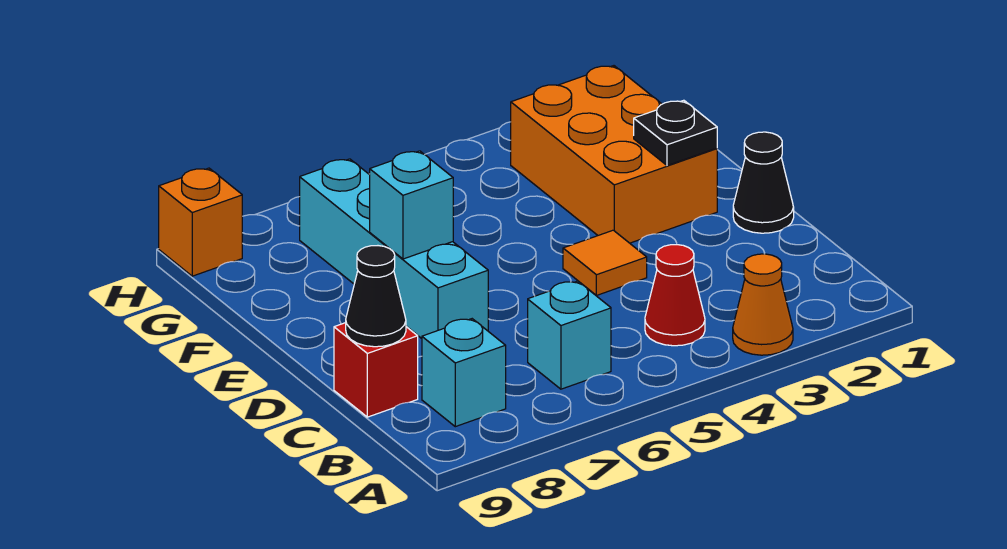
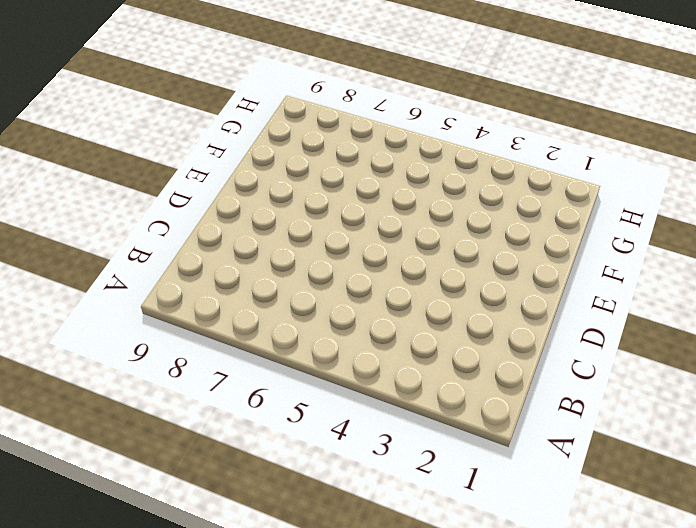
none -> orange 1x1 cone [733,254,793,355]
none -> red 1x1 cone [645,244,705,346]
none -> cyan 1x1 brick [528,281,611,389]

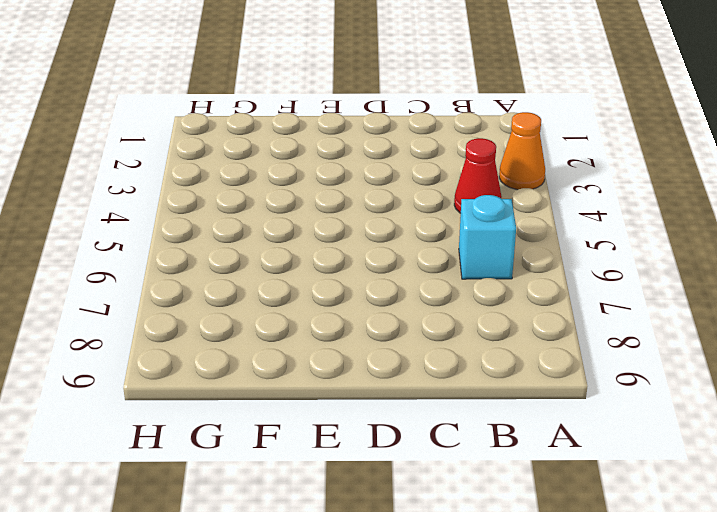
none -> cyan 1x1 brick [422,319,506,427]
none -> red 1x1 brick [334,323,418,417]
none -> black 1x1 cone [733,132,794,233]

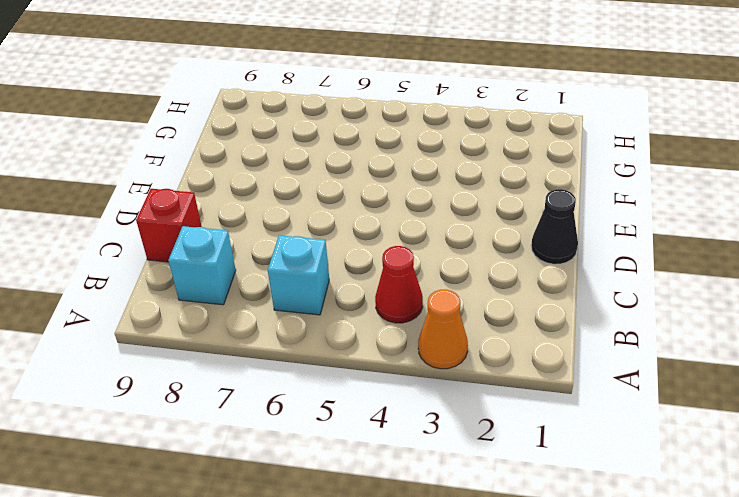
none -> orange 1x1 tile [563,230,647,295]
none -> cyan 1x4 brick [300,159,488,338]
none -> orange 2x3 brick [511,66,717,243]

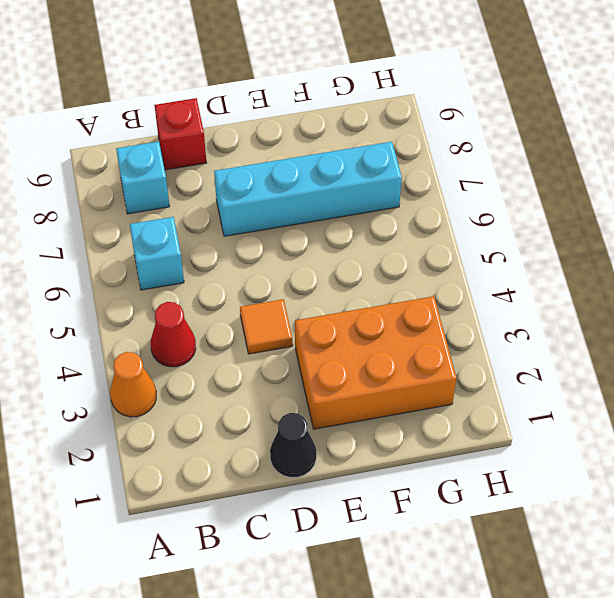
none -> orange 1x1 brick [159,168,242,276]
none -> black 1x1 cone [346,246,406,347]
none -> black 1x1 plate [634,100,717,166]

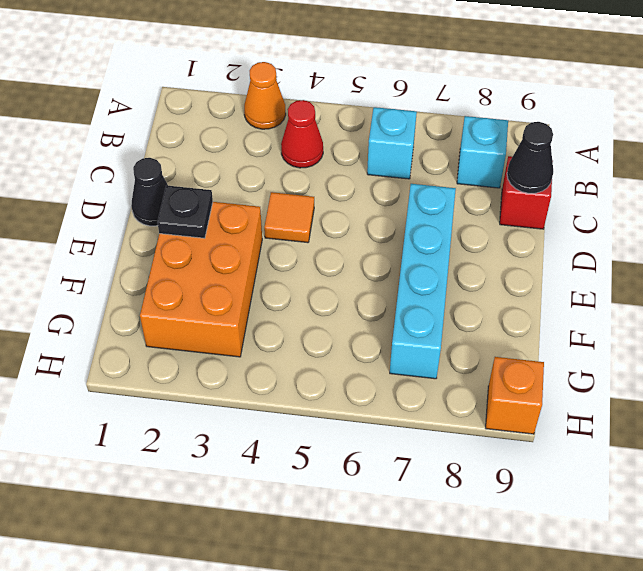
none -> cyan 1x1 brick [370,151,453,259]

